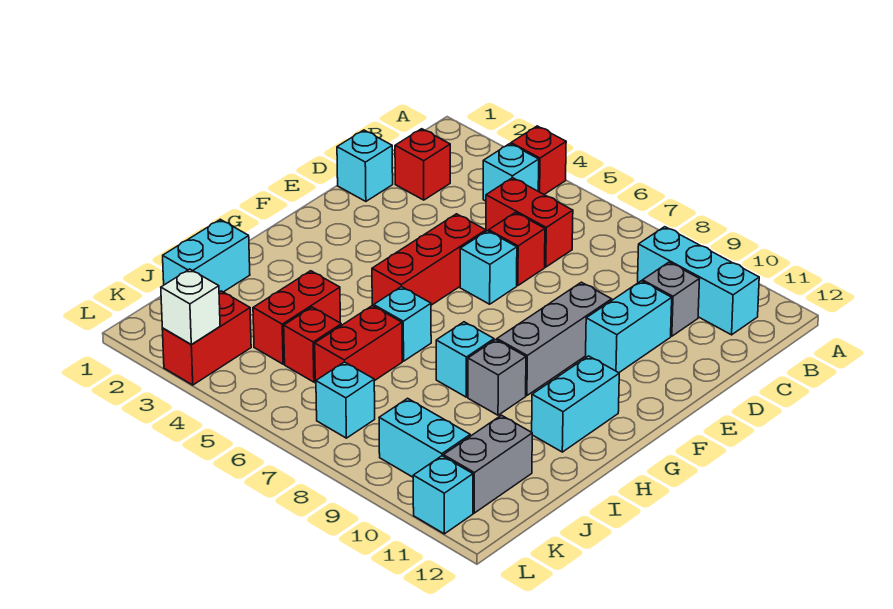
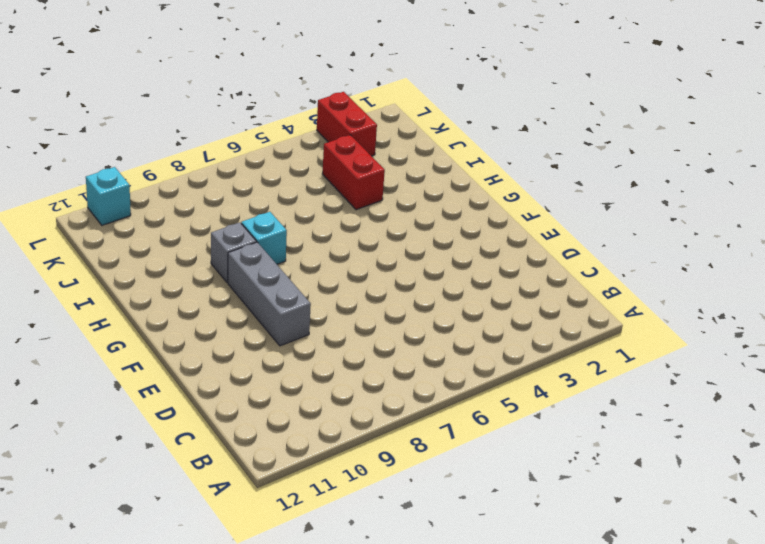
none -> red 1x1 brick [511,126,566,194]
none -> cyan 1x1 brick [483,144,539,201]
none -> cyan 1x3 brick [638,227,759,335]

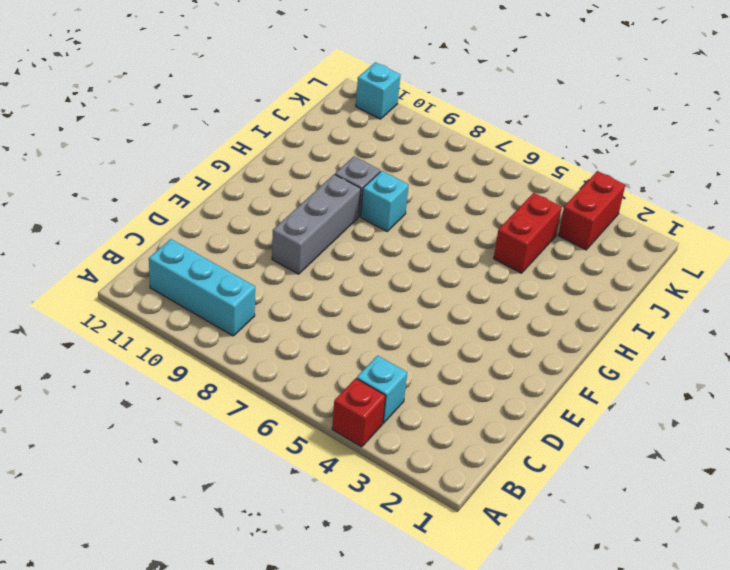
none -> red 1x1 brick [395,129,450,200]
none -> red 1x2 brick [486,178,573,267]
none -> grey 1x1 brick [643,262,699,336]

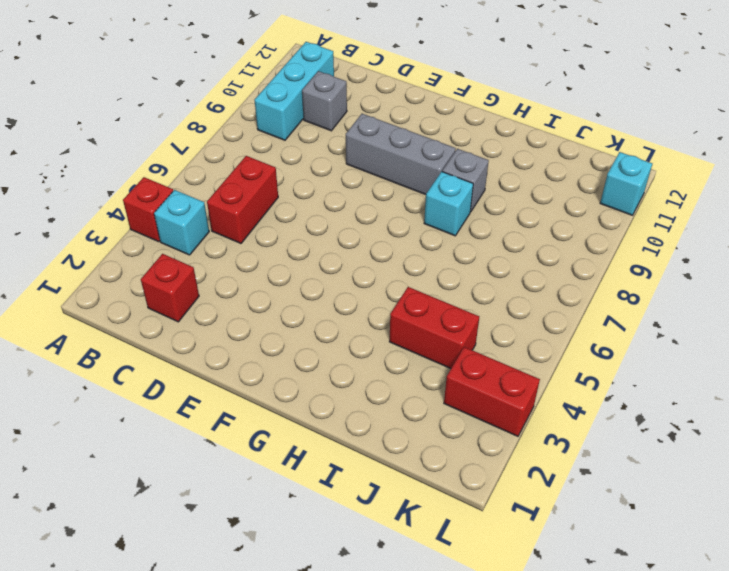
none -> cyan 1x1 brick [337,130,393,201]
none -> red 1x1 brick [489,213,545,286]
none -> cyan 1x2 brick [586,281,672,373]

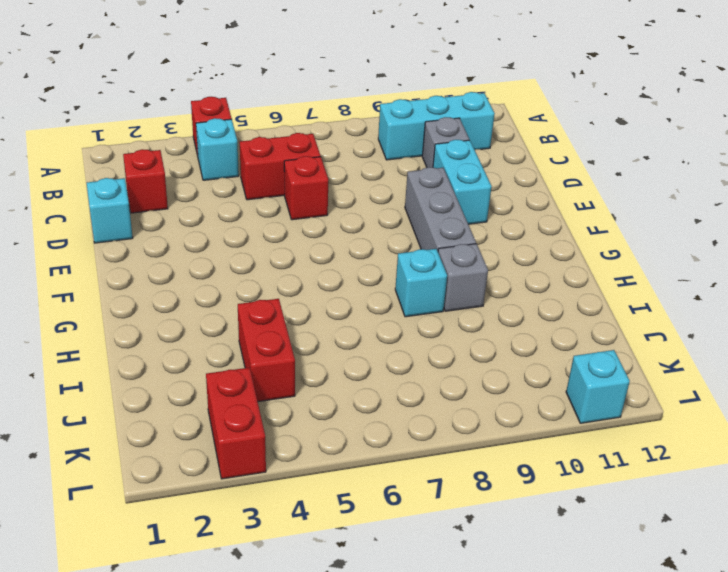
none -> red 1x3 brick [372,214,486,306]
none -> cyan 1x1 brick [460,231,517,304]
none -> cyan 1x2 brick [532,356,619,452]

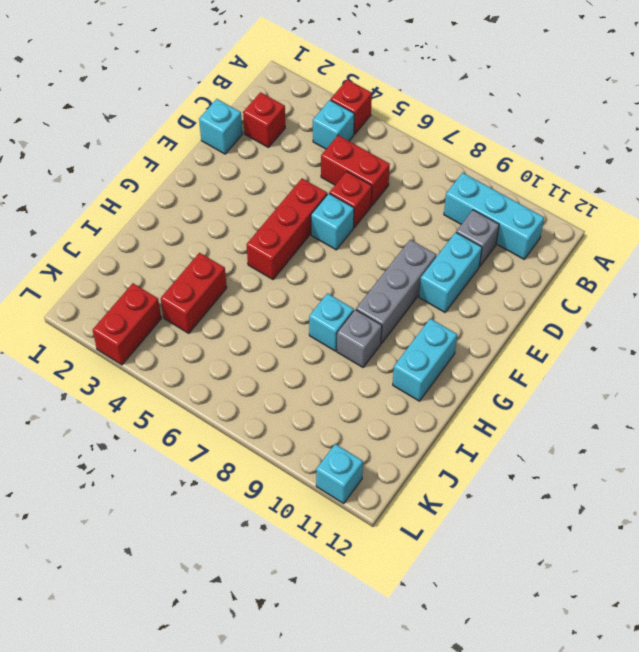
none -> cyan 1x1 brick [374,287,431,361]
none -> cyan 1x2 brick [163,219,250,292]
none -> red 1x2 brick [315,306,402,383]

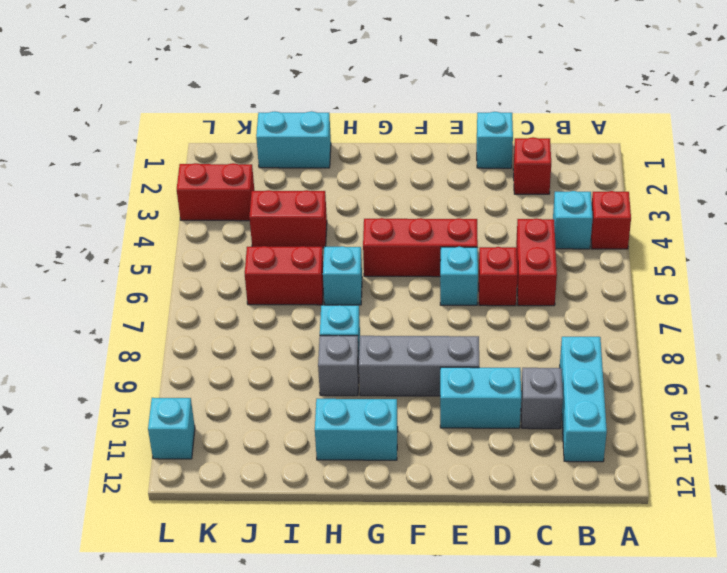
none -> red 1x1 brick [284,307,341,382]
none -> grey 1x2 brick [443,415,532,513]
none -> cyan 1x1 brick [316,362,375,438]

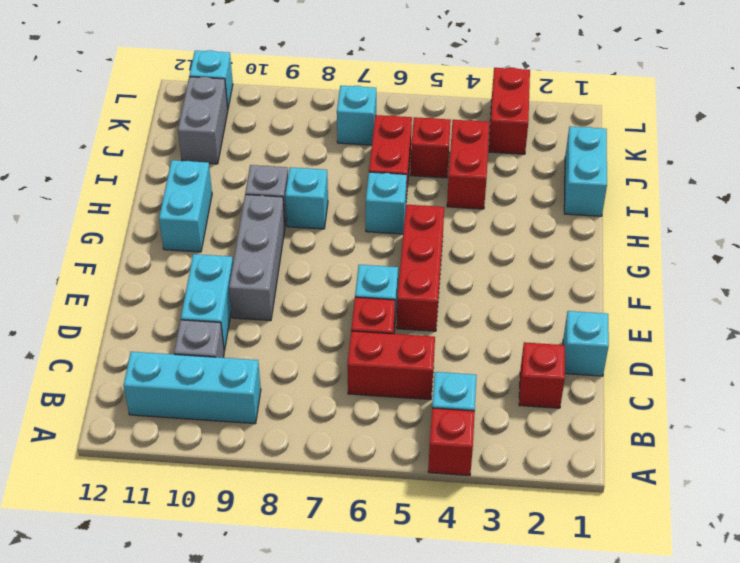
none -> cyan 1x2 brick [379,398,470,477]
none -> white 1x1 brick [161,269,220,345]

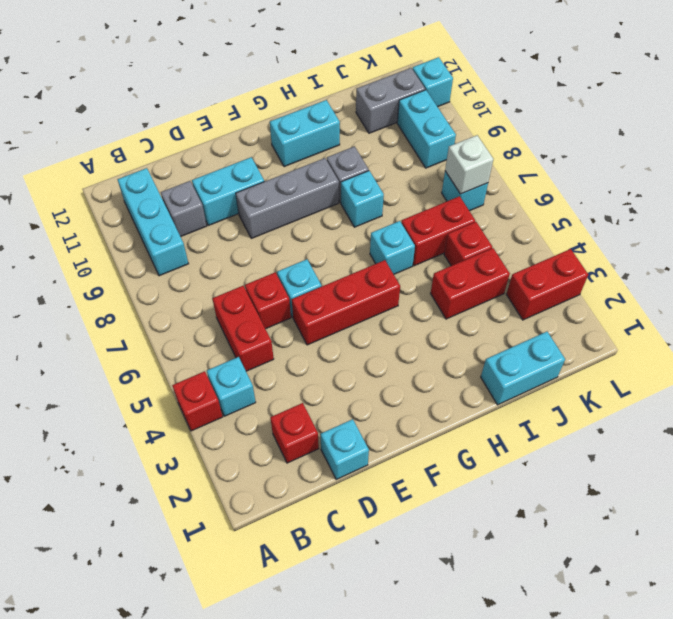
white 1x1 brick [445,135,493,194] -> white 1x1 brick moved to [161,269,220,345]

